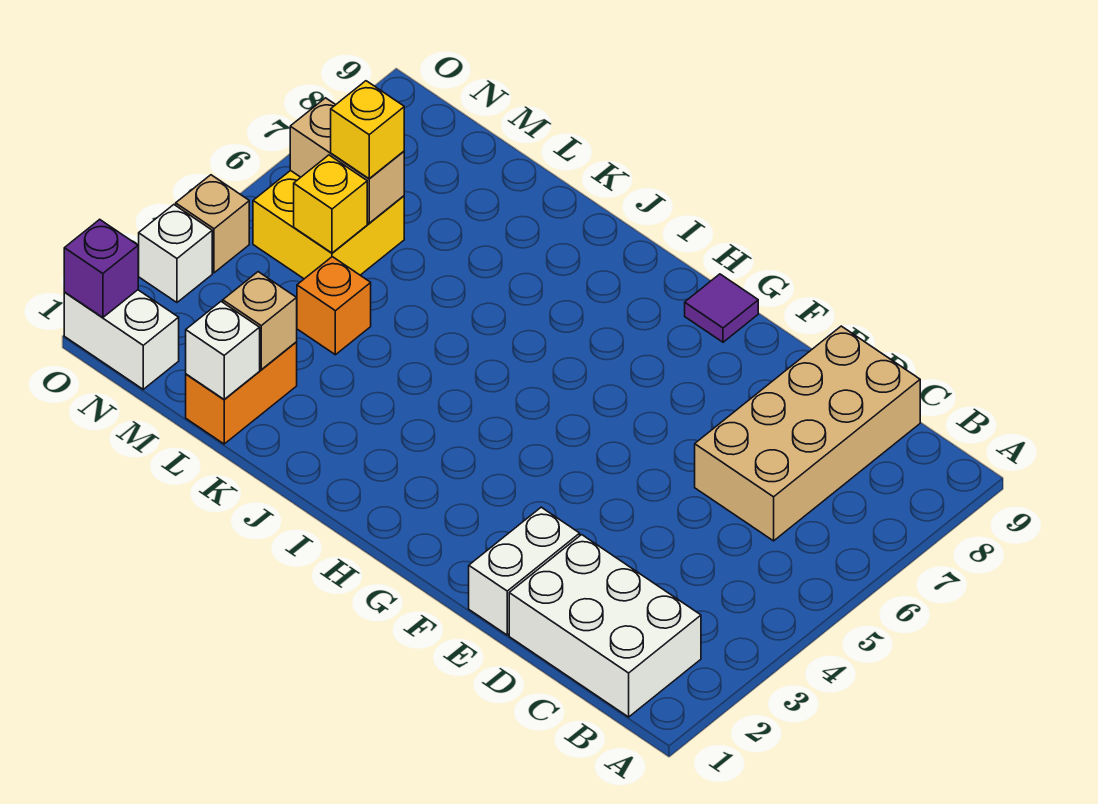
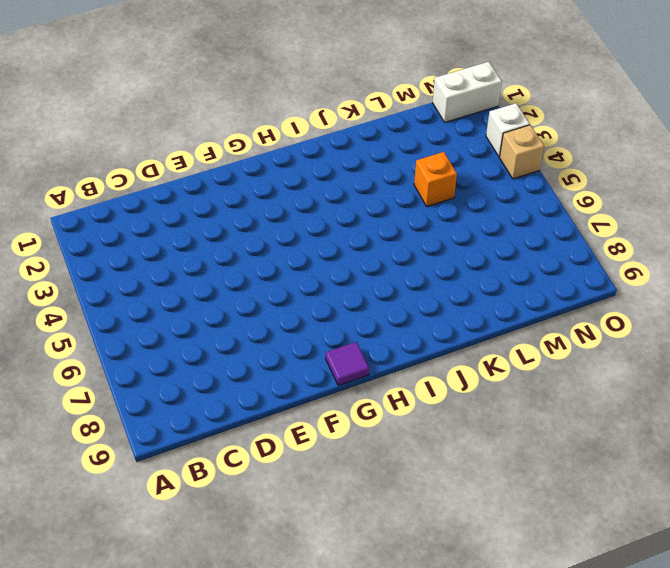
none -> white 2x3 brick [509,535,701,717]
none -> tan 2x4 brick [695,326,920,541]
none -> white 1x2 brick [469,507,580,635]

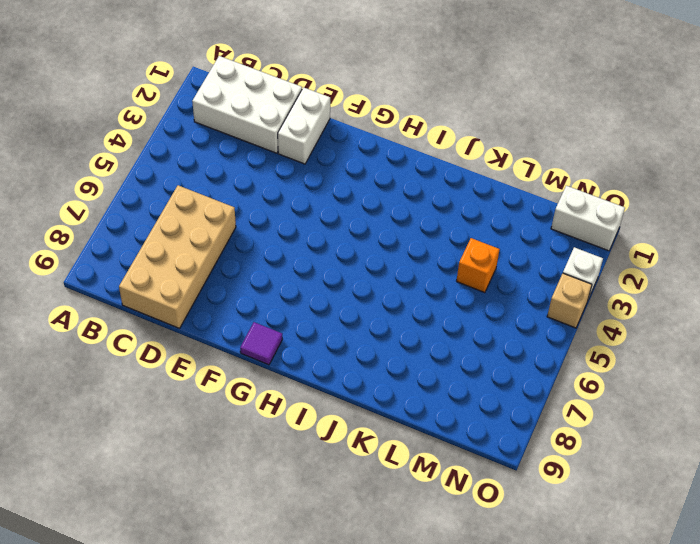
none -> orange 1x2 brick [186,342,297,444]
none -> yellow 2x2 brick [253,170,404,279]
none -> white 1x1 brick [186,302,260,399]

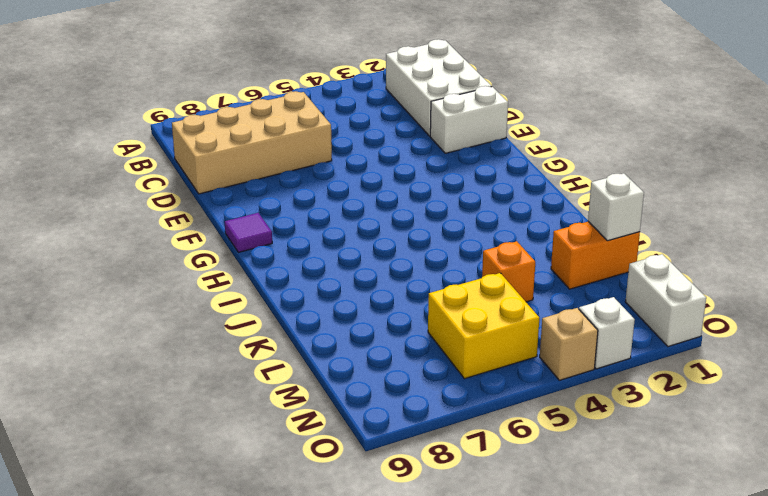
none -> tan 1x1 brick [223,272,297,370]
none -> yellow 1x1 brick [294,155,367,253]
none -> tan 1x2 brick [290,98,404,223]

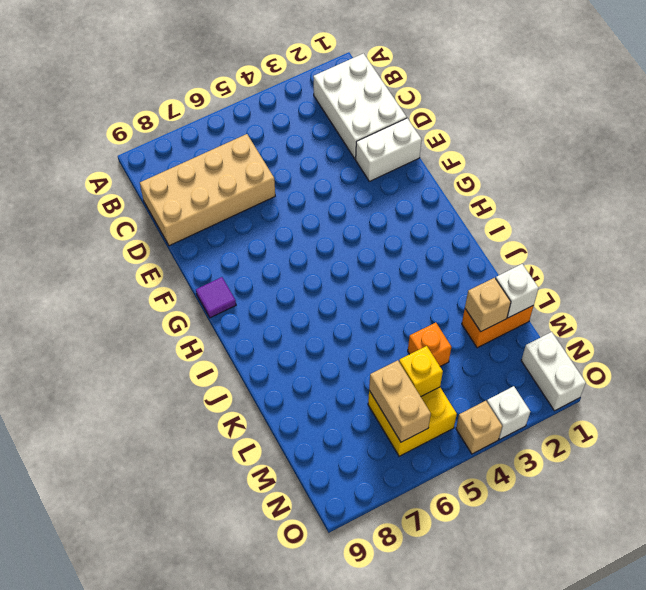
none -> purple 1x1 brick [64,219,138,318]
none -> yellow 1x1 brick [331,81,404,179]

